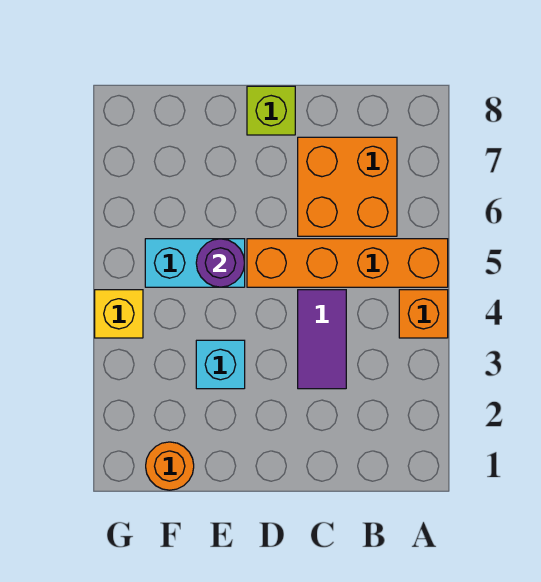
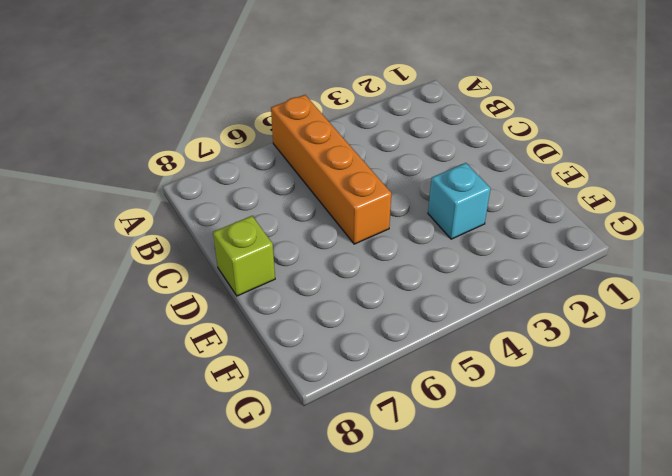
none -> orange 1x1 brick [399,290,448,338]
none -> orange 2x2 brick [298,137,397,236]

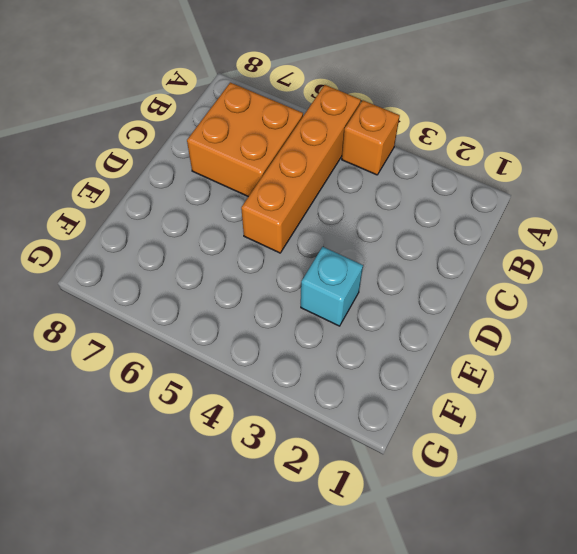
none -> purple 1x2 tile [298,290,346,389]
none -> lime 1x1 brick [247,86,295,135]

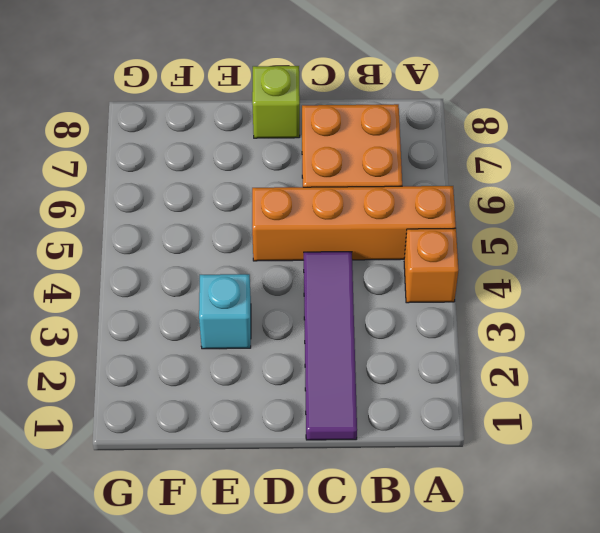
purple 1x4 tile [304,252,357,440] -> purple 1x2 tile [298,290,346,389]
none -> cyan 1x2 brick [145,239,245,287]
none -> orange 1x1 round brick [146,442,194,490]

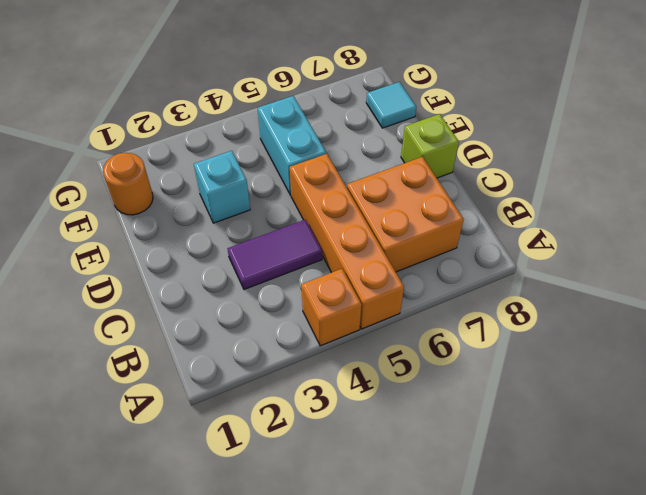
cyan 1x1 tile [366,82,416,128] -> none
none -> yellow 1x1 brick [95,290,143,338]
none -> purple 1x1 round brick [196,239,245,287]

